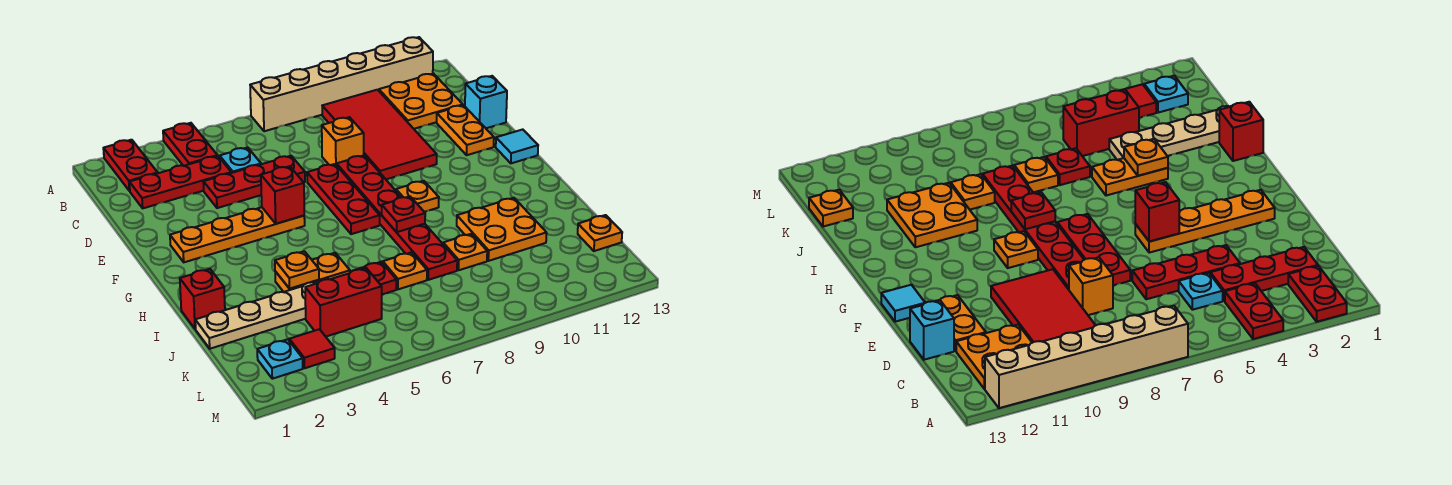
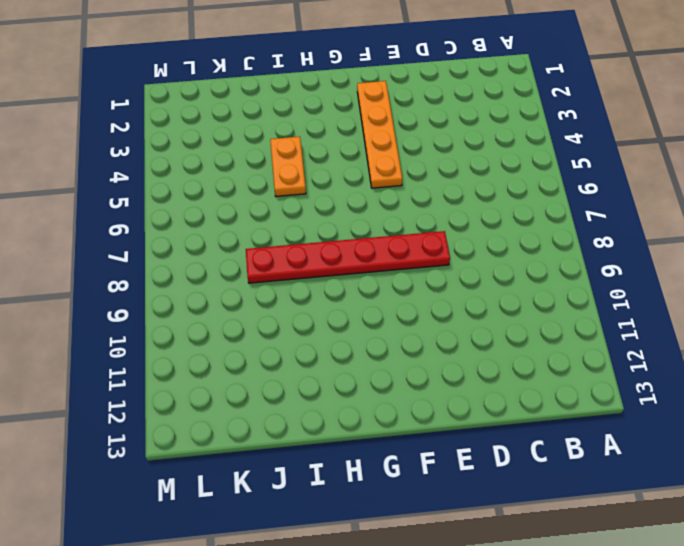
none -> red 1x2 plate [103,140,157,191]
none -> red 1x2 plate [163,123,217,166]
none -> tan 1x6 brick [250,37,433,131]
none -> red 2x4 tile [322,90,437,179]

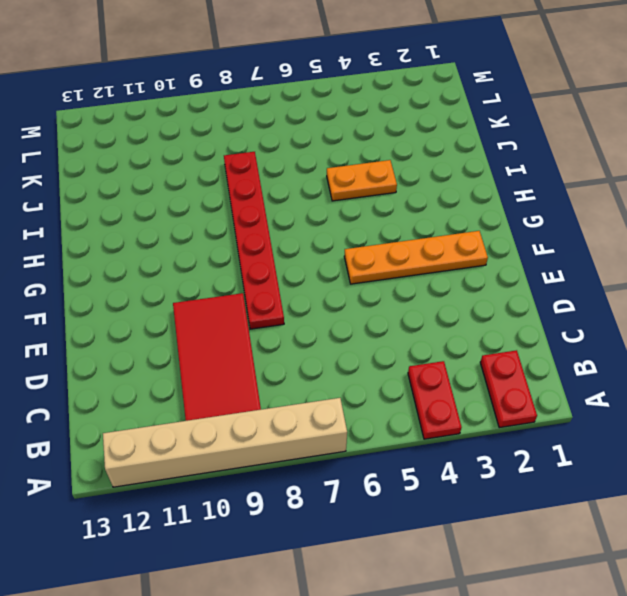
none -> orange 2x2 plate [379,74,463,129]
none -> red 1x3 plate [129,156,231,208]
none -> cyan 1x1 plate [220,147,261,173]
none -> red 1x3 plate [203,156,305,208]

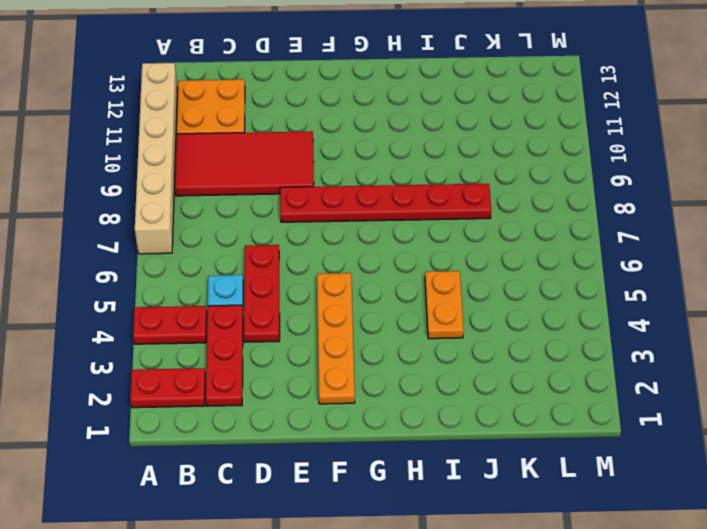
none -> orange 1x1 brick [322,117,364,165]
none -> orange 1x2 plate [437,105,494,155]
none -> cyan 1x1 brick [465,76,507,128]
none -> red 1x3 plate [307,164,380,234]

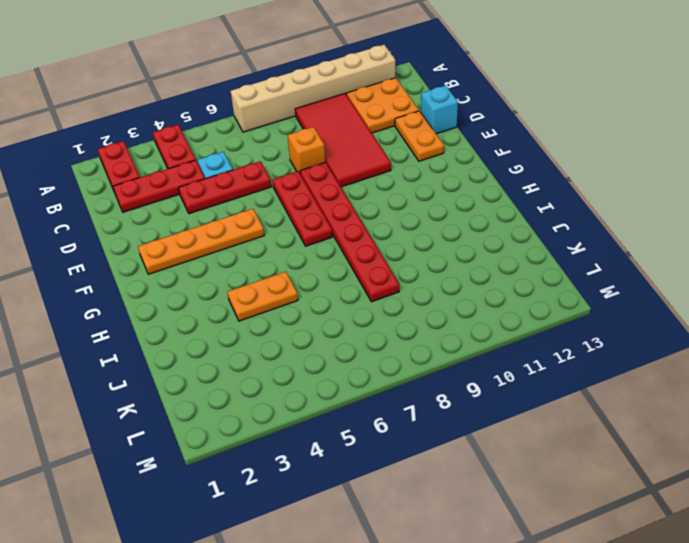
none -> cyan 1x1 tile [496,129,538,163]
none -> orange 1x1 plate [396,181,439,212]
none -> red 1x1 brick [180,269,225,329]
none -> orange 2x2 plate [457,198,547,261]

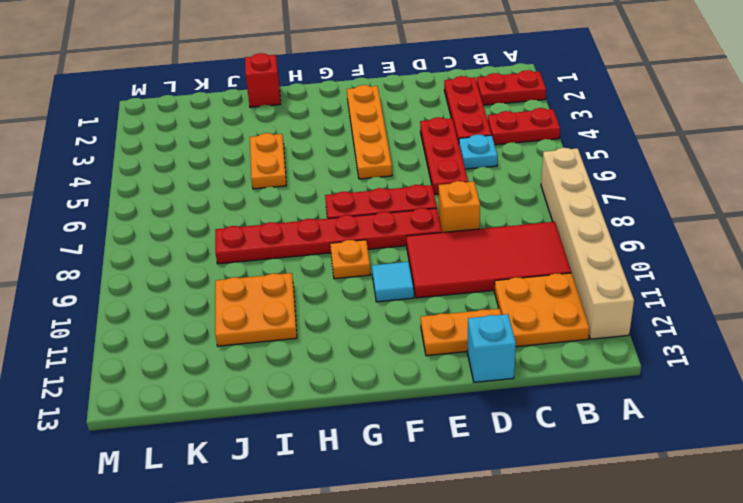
cyan 1x1 tile [372,262,414,302] -> cyan 1x1 tile moved to [496,129,538,163]
none -> tan 1x4 plate [195,281,320,349]
none -> red 1x1 plate [356,262,396,294]
none -> orange 1x1 plate [383,252,427,289]
none -> orange 1x1 plate [443,234,487,270]

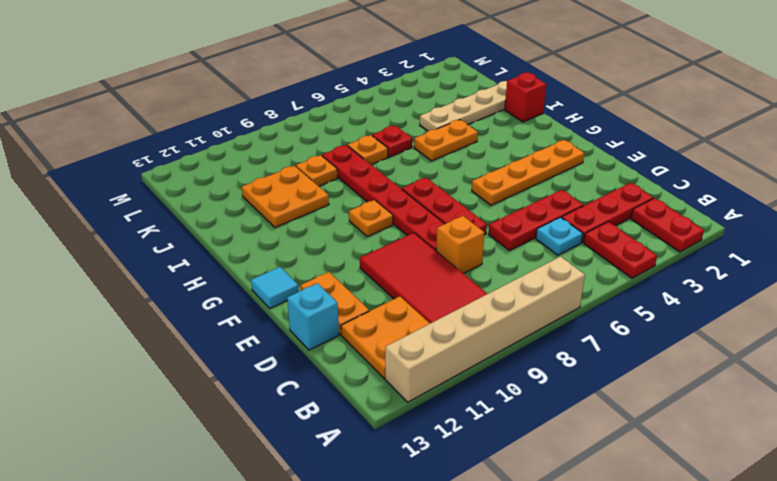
none -> red 1x2 brick [305,268,382,337]
none -> orange 1x1 plate [578,215,622,251]
none -> cyan 1x1 plate [257,339,303,379]
none -> red 1x1 tile [289,329,335,368]

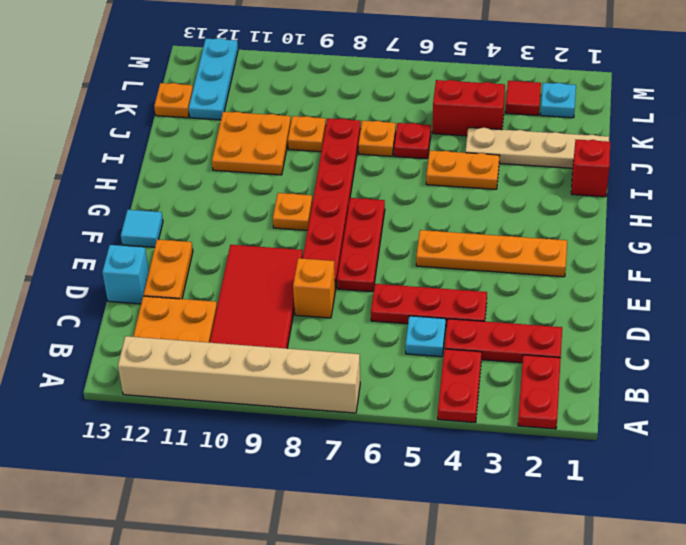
cyan 1x3 plate [189,38,238,120] -> none
none -> red 1x1 brick [261,166,304,224]
none -> red 1x1 plate [382,196,425,232]
none -> orange 1x1 plate [275,251,319,289]

